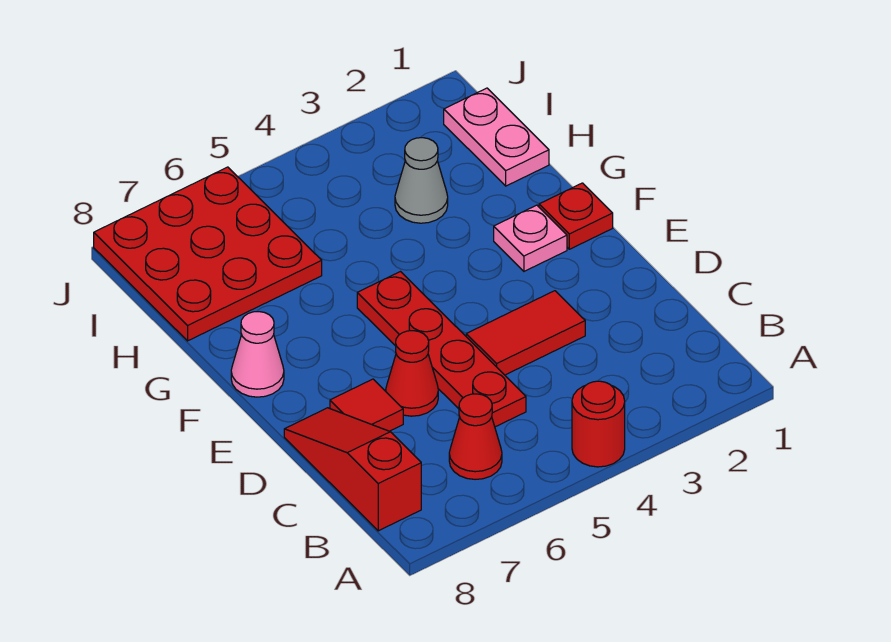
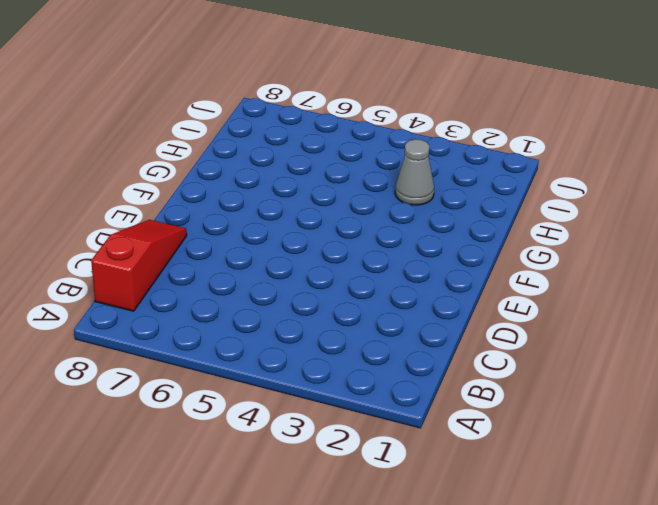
none -> red 1x1 round brick [572,381,625,467]
none -> red 1x1 cone [449,394,502,479]
none -> red 1x4 plate [357,272,526,427]

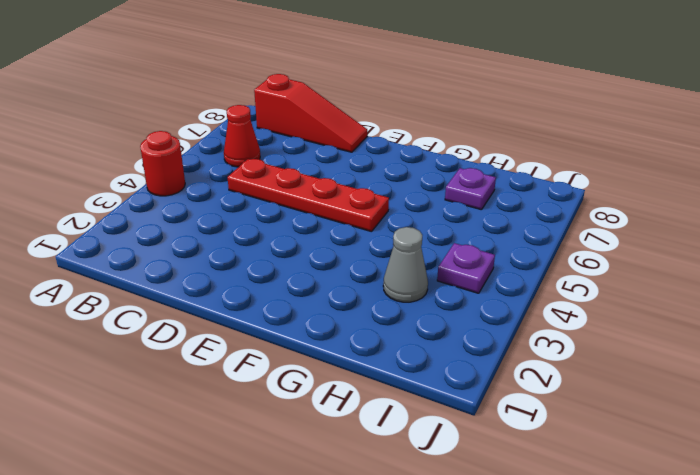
purple 1x1 plate [445,168,496,210] -> red 3x3 plate [94,167,322,341]
purple 1x1 plate [437,243,495,293] -> none
none -> red 1x2 tile [466,291,585,375]
none -> red 1x1 cone [386,331,438,416]
none -> red 1x1 tile [330,379,403,431]

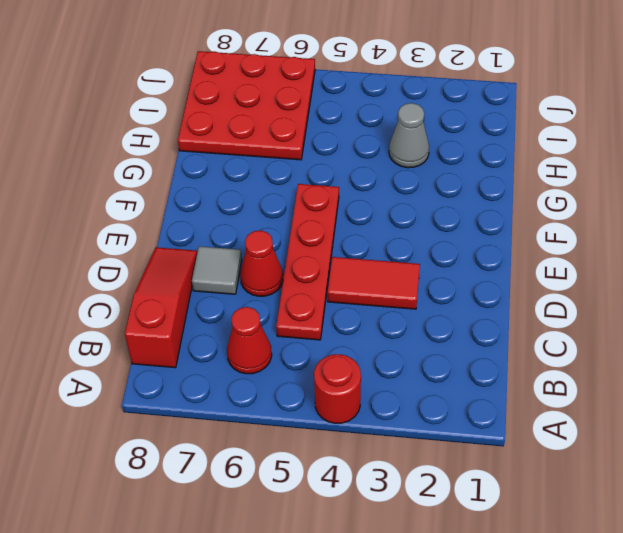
grey 1x1 tile [192,246,242,294] -> red 1x1 tile [330,379,403,431]
none -> red 1x1 plate [539,183,613,249]
none -> pink 1x1 plate [494,205,567,271]
none -> pink 1x1 cone [231,312,284,397]

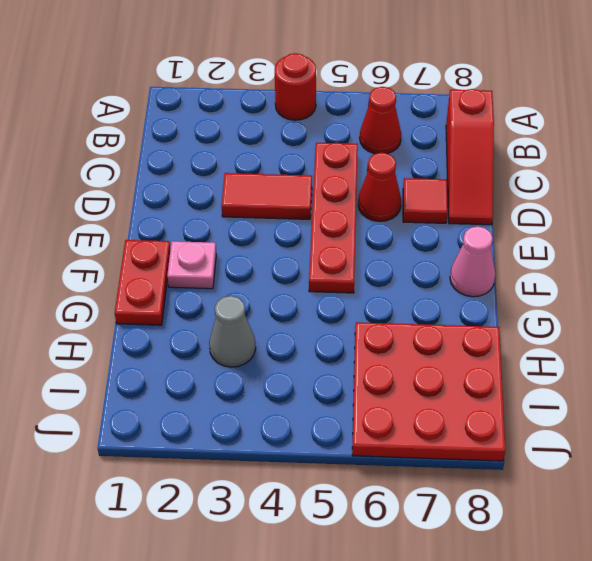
red 1x2 plate [115,240,170,325] -> red 1x1 plate [539,183,613,249]
none -> pink 1x2 plate [444,88,549,186]

